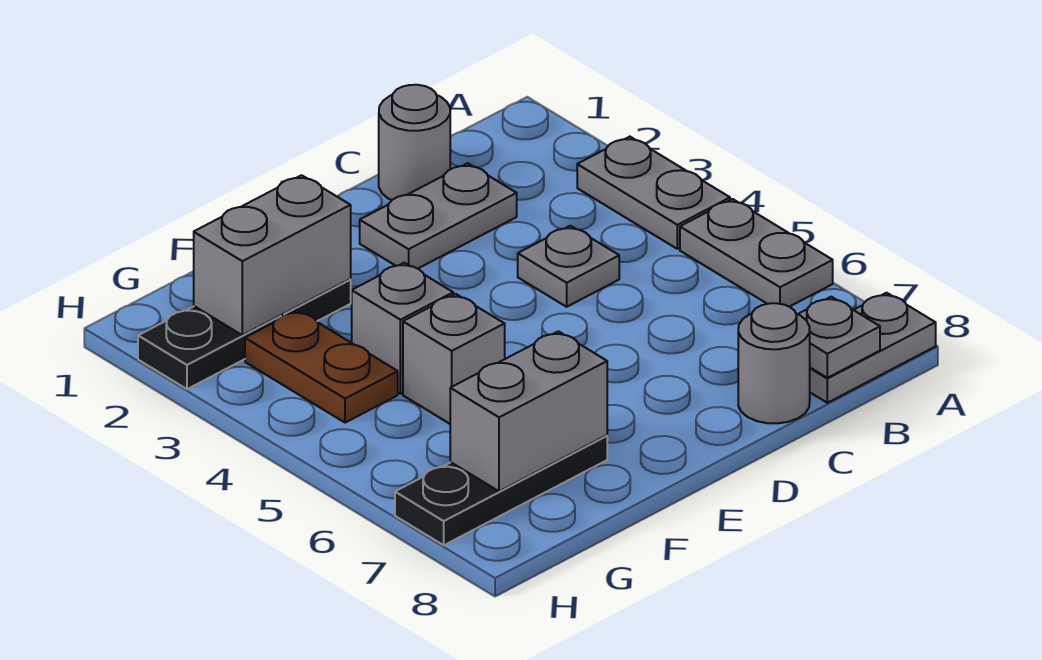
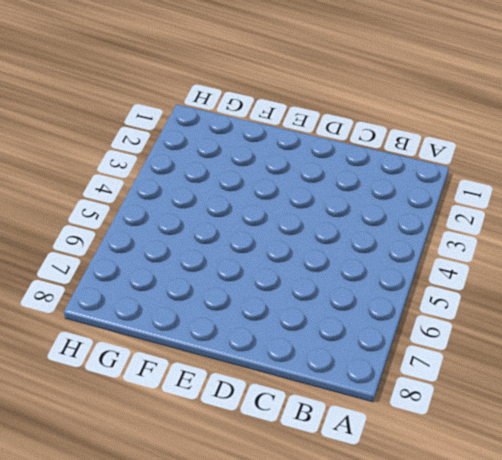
none -> grey 1x2 plate [577,137,730,249]
none -> grey 1x2 plate [680,199,833,307]
none -> grey 1x2 plate [810,293,936,403]

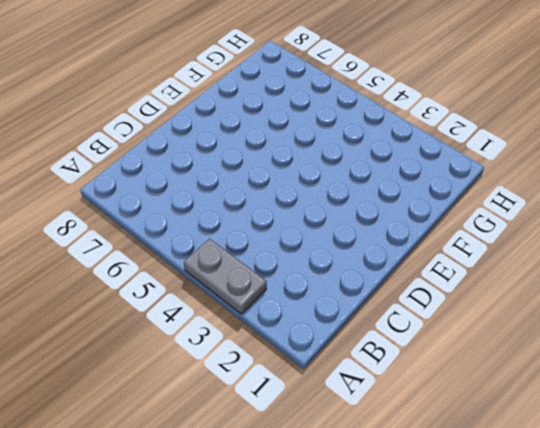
none -> grey 1x2 plate [680,199,833,307]
none -> grey 1x2 plate [810,293,936,403]
none -> grey 1x1 round brick [379,85,450,200]

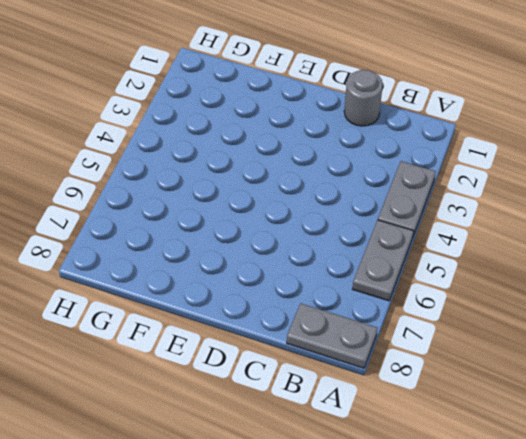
none -> grey 1x2 plate [360,163,517,269]
none -> grey 1x1 plate [518,226,619,307]
none -> grey 1x1 round brick [738,303,810,423]

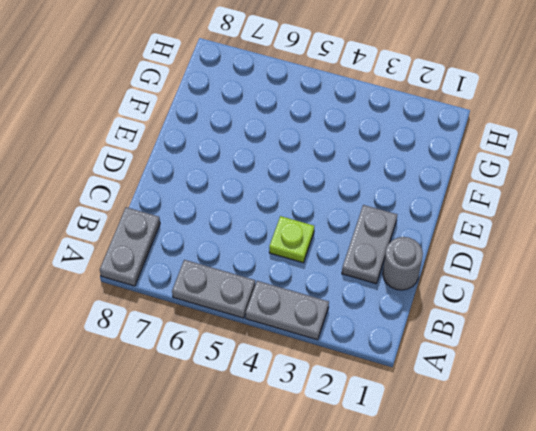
lime 1x1 plate [269,216,314,263] -> grey 1x1 plate [518,226,619,307]
none -> grey 1x1 round brick [738,303,810,423]
none -> black 1x3 plate [138,279,351,389]
none -> grey 1x1 brick [352,263,453,394]

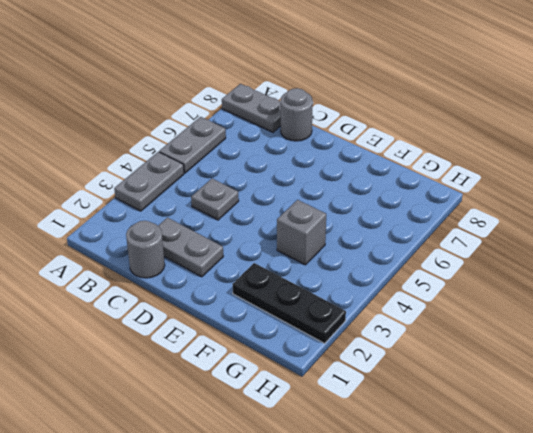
none -> grey 1x1 brick [403,294,505,424]
none -> black 1x3 plate [395,435,607,545]
none -> brown 1x2 plate [245,310,398,423]

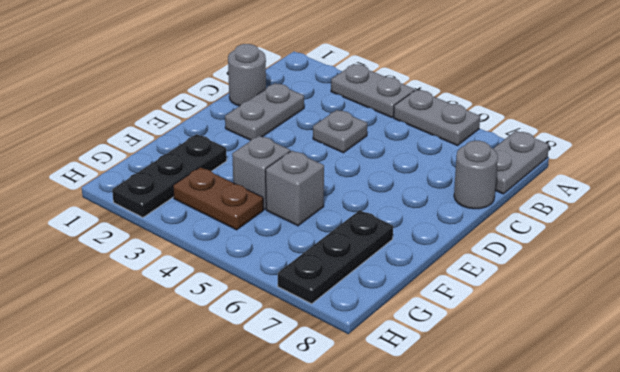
none -> grey 1x1 plate [798,297,880,378]
none -> grey 1x2 brick [194,175,351,335]
none -> grey 1x2 brick [450,331,607,491]

